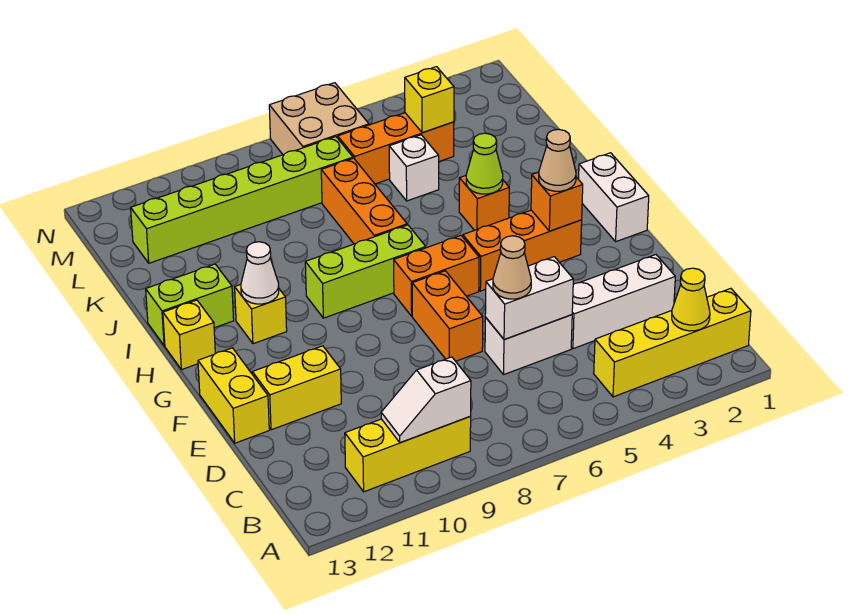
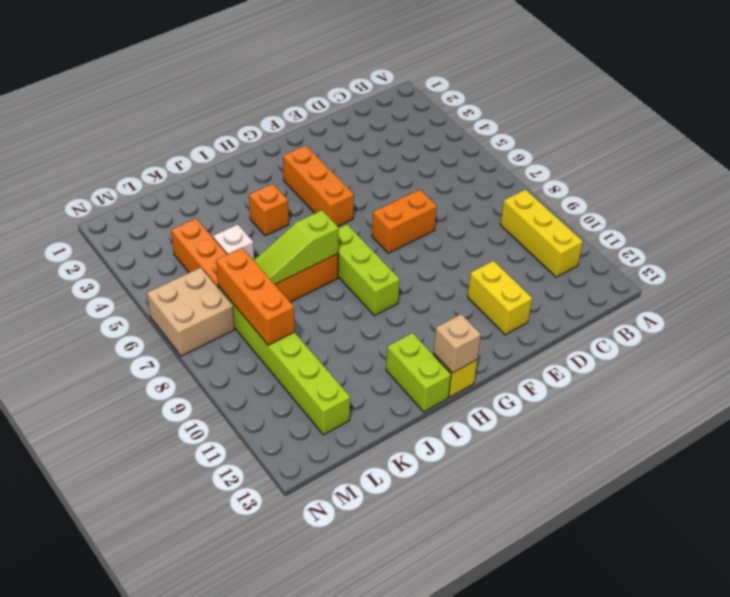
tan 1x1 brick [433,314,481,373] -> none
lime 1x3 slope [254,210,339,284] -> none
orange 1x3 brick [216,248,295,345] -> none
none -> yellow 1x4 brick [594,288,751,397]
none -> white 1x3 brick [571,255,675,349]
none -> white 1x2 brick [485,315,572,374]

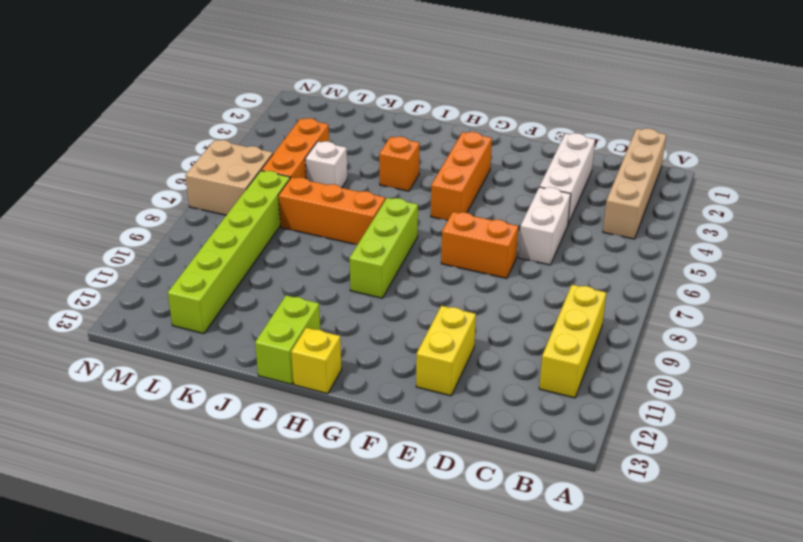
tan 1x4 brick [603,128,666,239] -> yellow 1x4 brick [594,288,751,397]
none -> yellow 1x2 brick [198,348,269,443]
none -> white 1x2 brick [579,153,649,242]
none -> orange 1x2 brick [394,236,479,316]

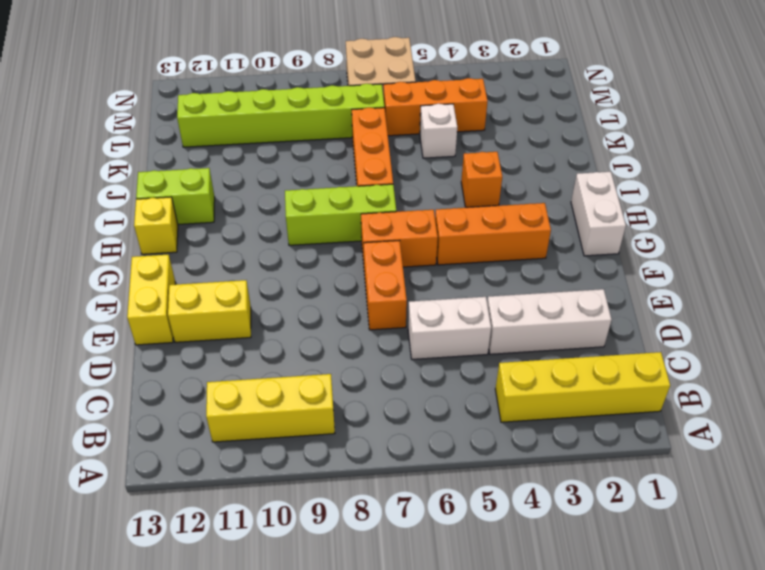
none -> yellow 1x1 brick [235,285,287,344]
none -> yellow 1x1 cone [672,268,710,331]
none -> white 1x2 slope [381,357,471,443]

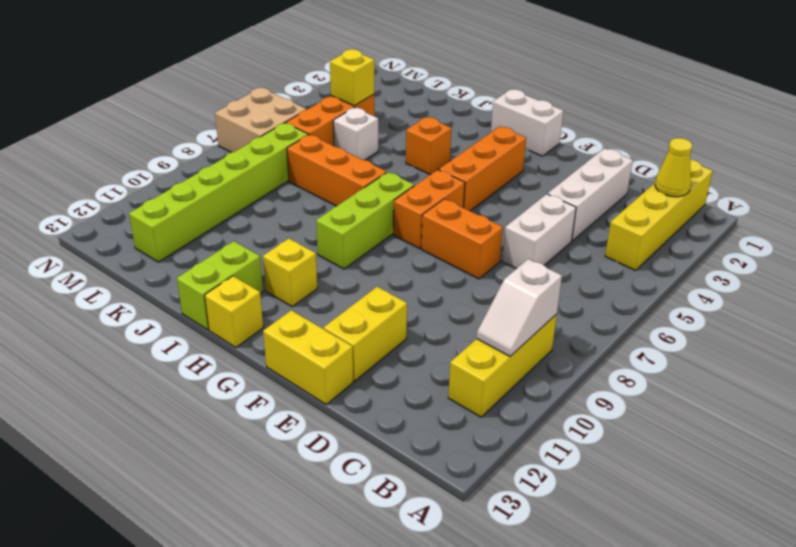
none -> white 1x2 brick [485,257,573,340]
none -> orange 1x1 brick [531,172,583,231]
none -> white 1x1 cone [241,242,279,304]

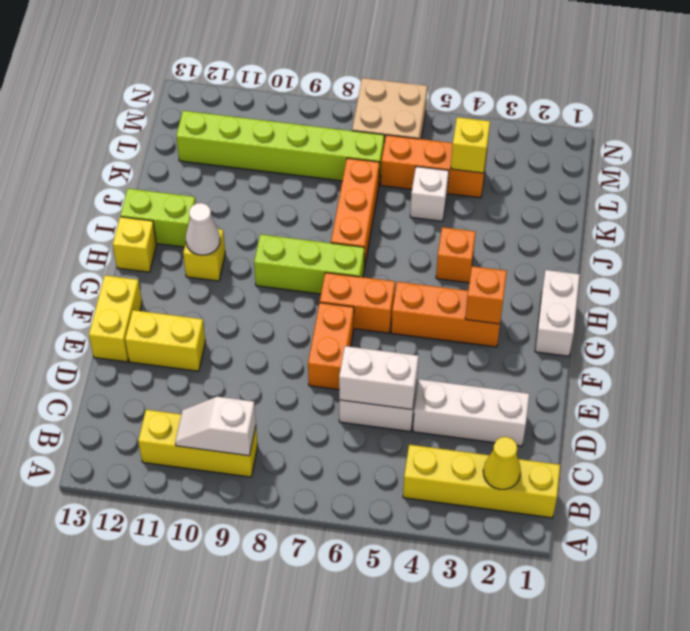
none -> lime 1x1 cone [466,133,503,194]
none -> tan 1x1 cone [493,236,531,299]
none -> tan 1x1 cone [539,129,576,191]

